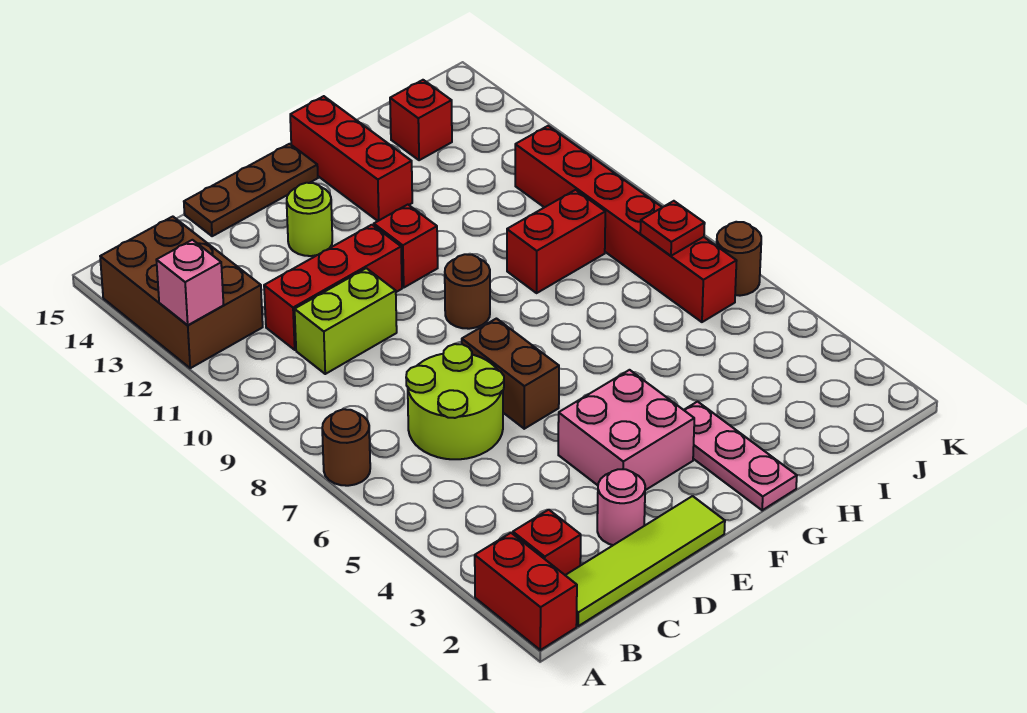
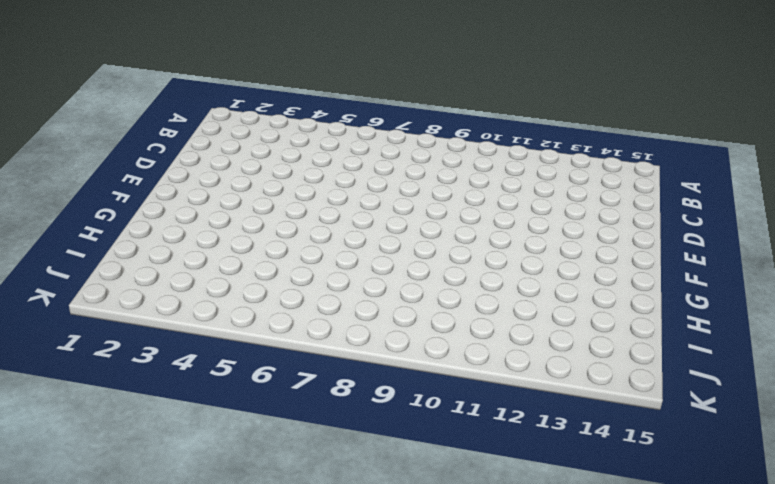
none -> red 1x2 brick [475,533,577,650]
none -> brown 1x1 round brick [322,409,370,486]
none -> brown 2x3 brick [100,217,263,368]

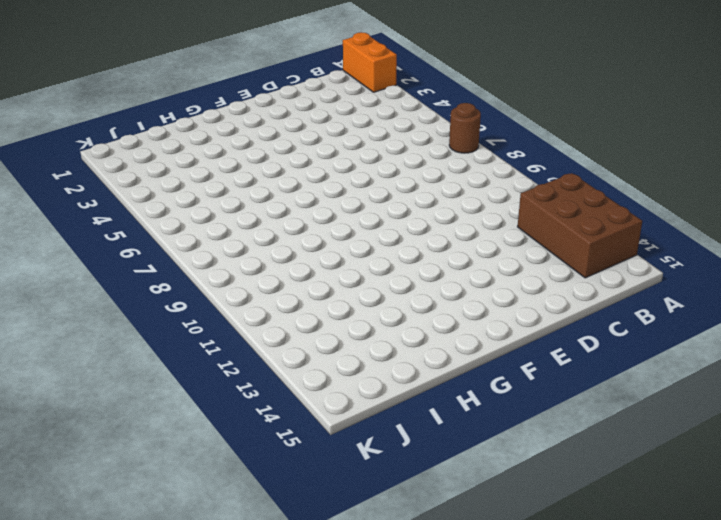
orange 1x2 brick [343,32,397,92] -> red 1x2 brick [475,533,577,650]
none -> lime 1x4 tile [565,496,725,626]
none -> red 1x1 brick [513,510,581,575]
none -> lime 2x2 round brick [406,344,504,459]

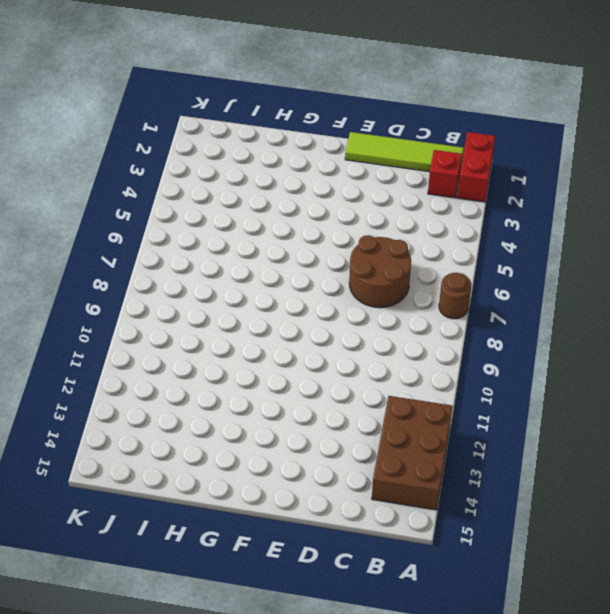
brown 2x2 round brick [349,235,411,308] -> lime 2x2 round brick [406,344,504,459]
none -> lime 1x2 brick [295,268,397,374]
none -> red 1x3 brick [264,225,402,350]
none -> pink 1x1 round brick [597,469,645,545]

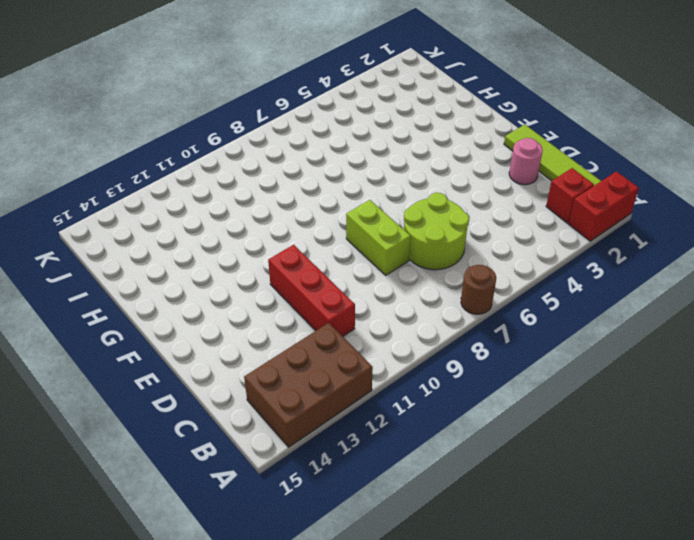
lime 1x2 brick [346,200,411,275] -> lime 1x2 brick moved to [295,268,397,374]
none -> brown 1x3 plate [184,144,318,236]
none -> pink 2x2 brick [558,370,694,490]
none -> brown 1x2 brick [462,319,559,429]

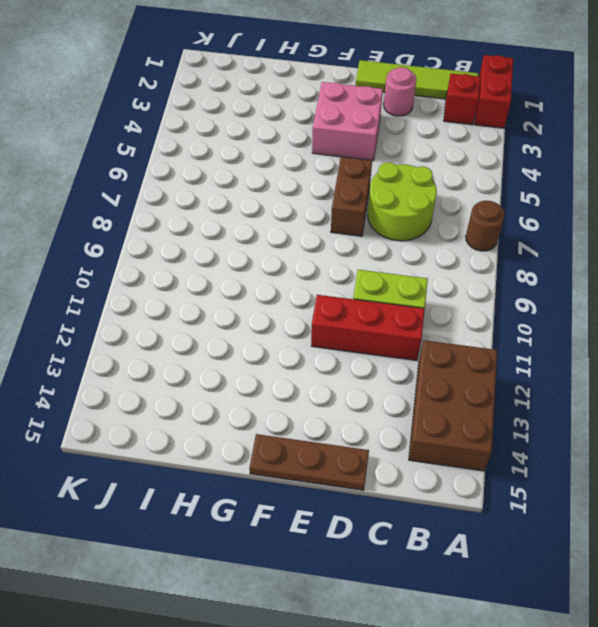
none -> lime 1x1 round brick [287,183,332,256]
none -> brown 1x1 round brick [445,254,490,329]
none -> red 1x1 brick [374,205,438,287]

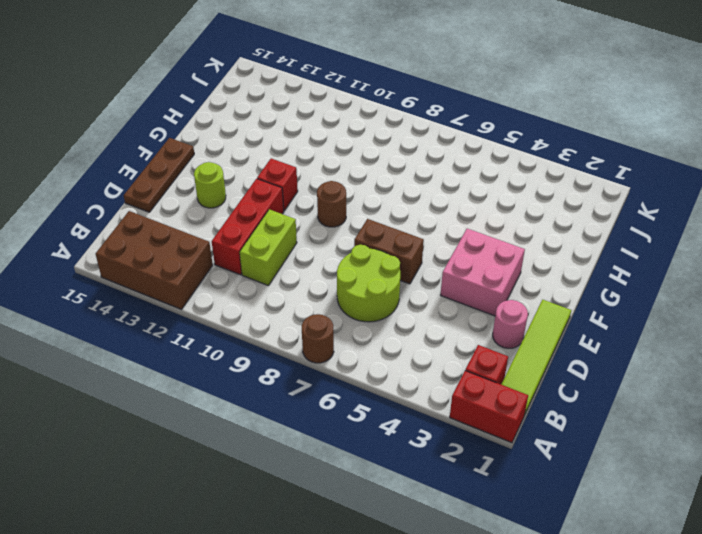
none -> pink 1x3 plate [684,402,797,510]
none -> red 1x3 brick [290,96,412,221]
none -> red 1x2 brick [507,190,605,293]

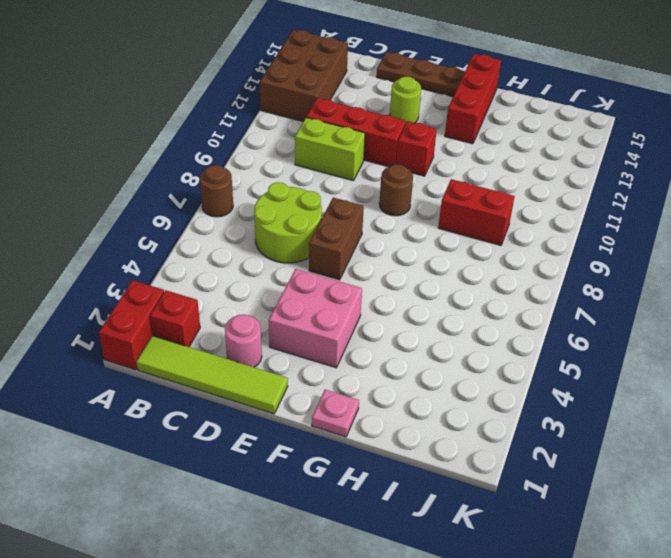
pink 1x1 plate [312,390,359,437] -> pink 1x3 plate [684,402,797,510]
none -> red 1x1 brick [390,80,452,160]
none -> red 1x6 brick [515,126,737,322]
none -> brown 1x1 round brick [717,222,761,296]

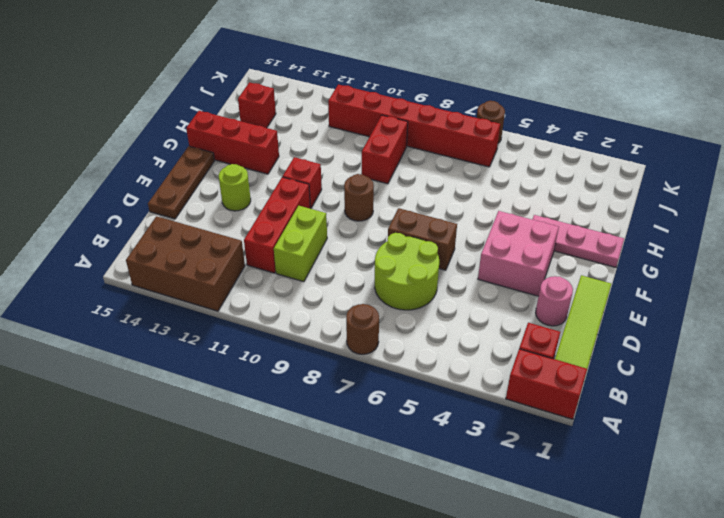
none -> pink 1x1 brick [156,240,224,325]
none -> red 1x1 plate [640,201,705,256]

